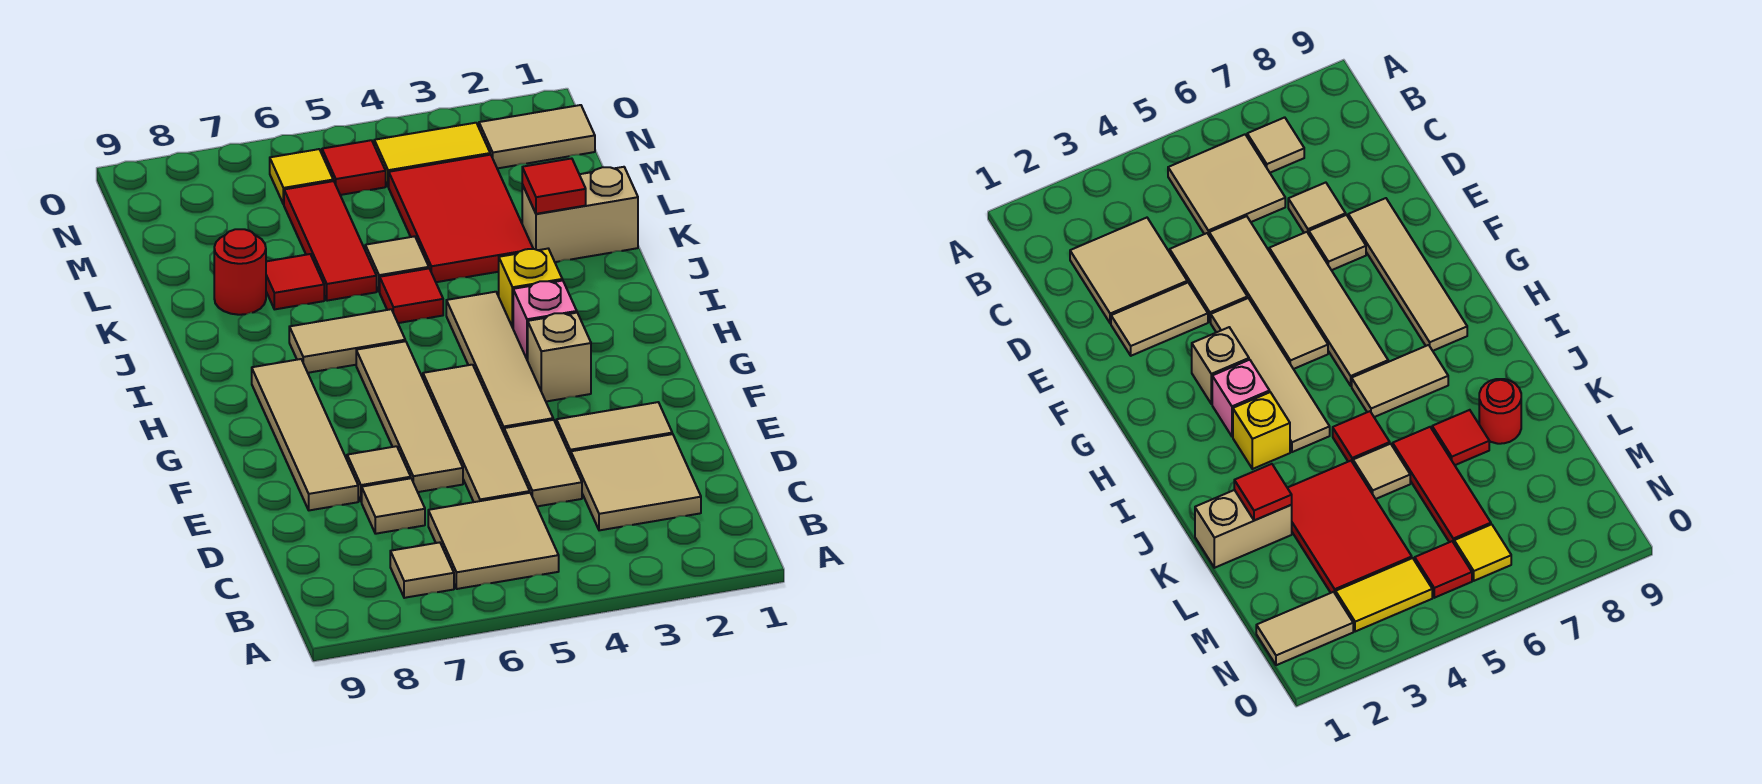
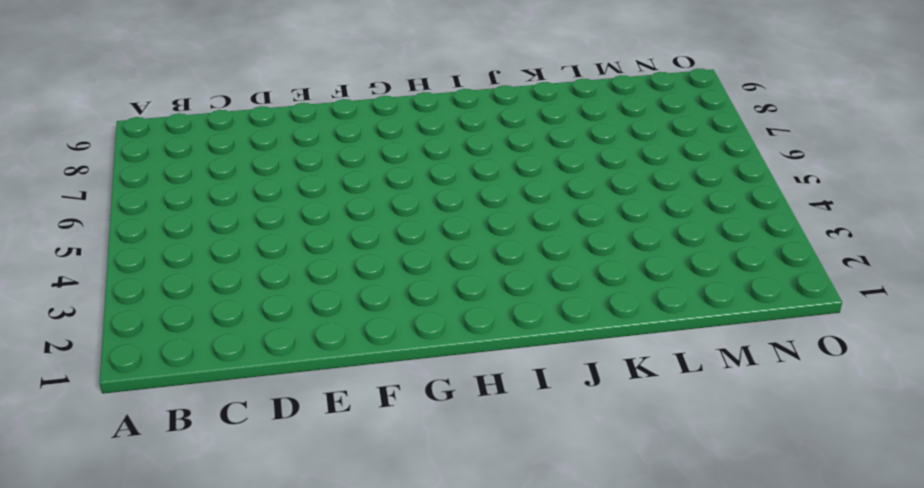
none -> tan 2x2 tile [428,493,559,589]
none -> tan 1x1 tile [390,542,454,598]
none -> tan 2x2 tile [571,434,701,530]

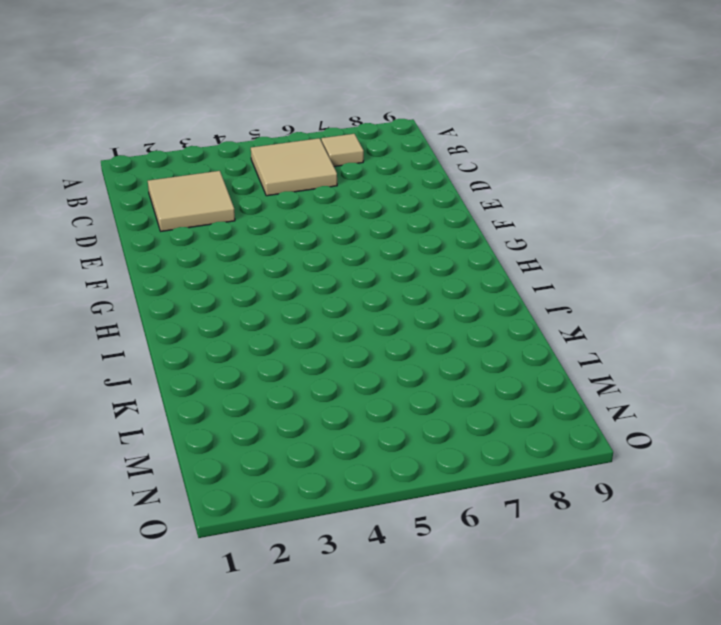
none -> tan 1x2 tile [504,420,582,506]
none -> tan 1x4 tile [423,365,530,502]
none -> tan 1x1 tile [362,478,425,534]

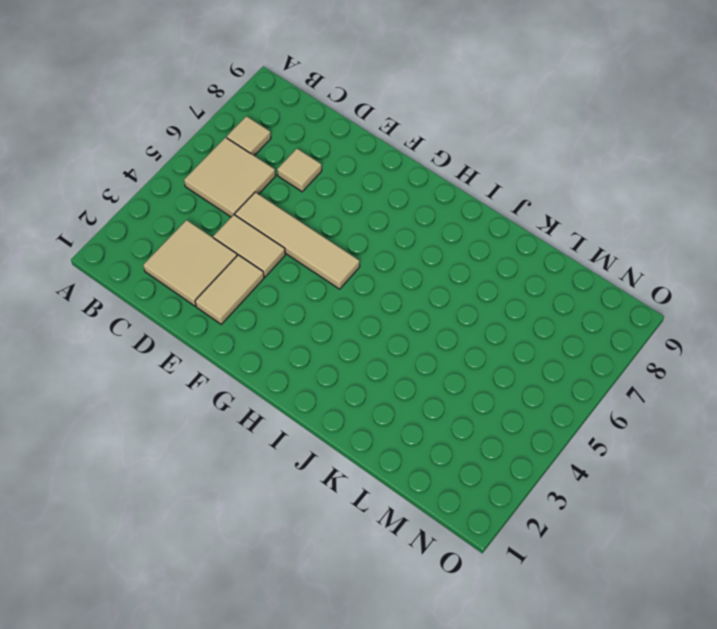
none -> tan 1x4 tile [356,341,463,492]
none -> tan 1x1 tile [347,446,411,502]
none -> tan 1x4 tile [252,359,358,510]

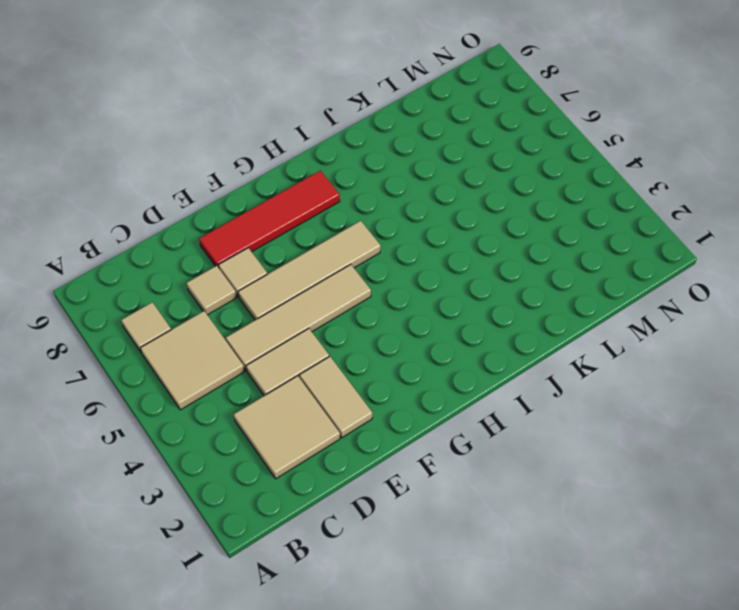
red 1x4 tile [199,171,340,268] -> tan 1x4 tile [252,359,358,510]
none -> tan 1x4 tile [446,292,553,433]
none -> tan 1x1 brick [528,313,591,402]
none -> pink 1x1 brick [513,280,577,361]

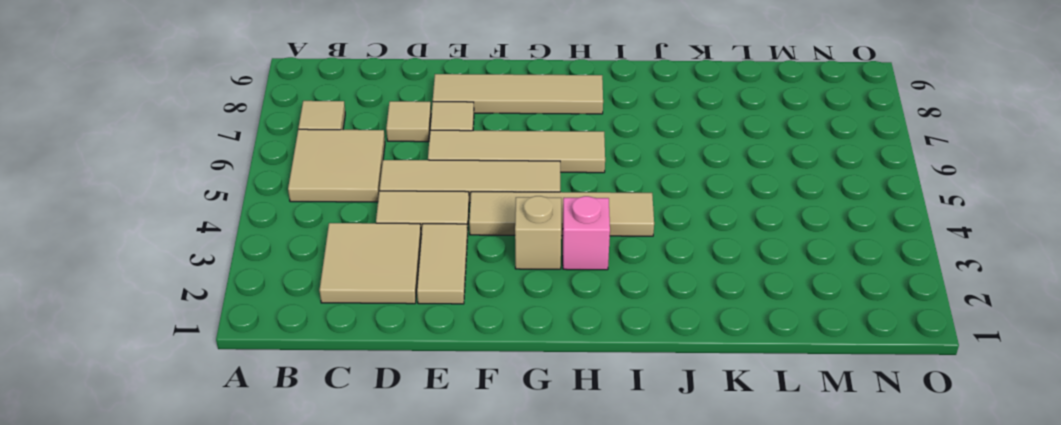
none -> yellow 1x1 brick [499,249,562,328]
none -> tan 1x2 tile [289,309,405,373]
none -> red 1x1 tile [380,269,443,323]

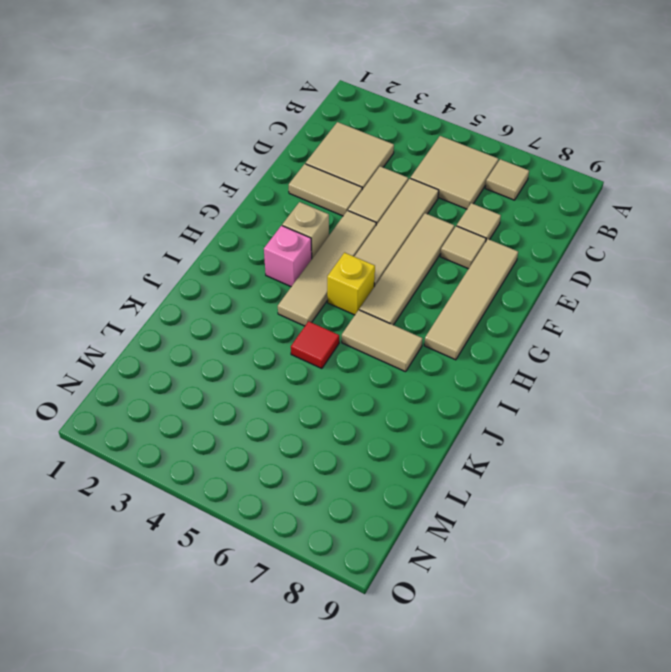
yellow 1x1 brick [327,253,375,315] -> yellow 1x1 brick moved to [499,249,562,328]
none -> tan 1x2 brick [522,167,638,262]
none -> red 2x3 tile [389,155,533,282]
none -> tan 1x1 tile [365,236,429,292]

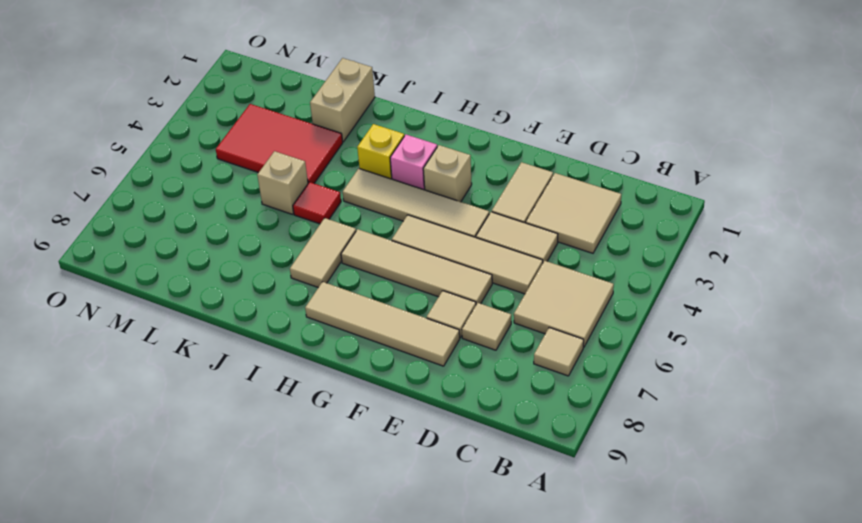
tan 1x1 brick [257,151,308,214] -> tan 1x1 tile [365,236,429,292]
none -> red 1x3 tile [284,181,377,301]
none -> red 1x1 tile [266,254,324,309]
none -> red 1x1 round brick [214,229,266,315]

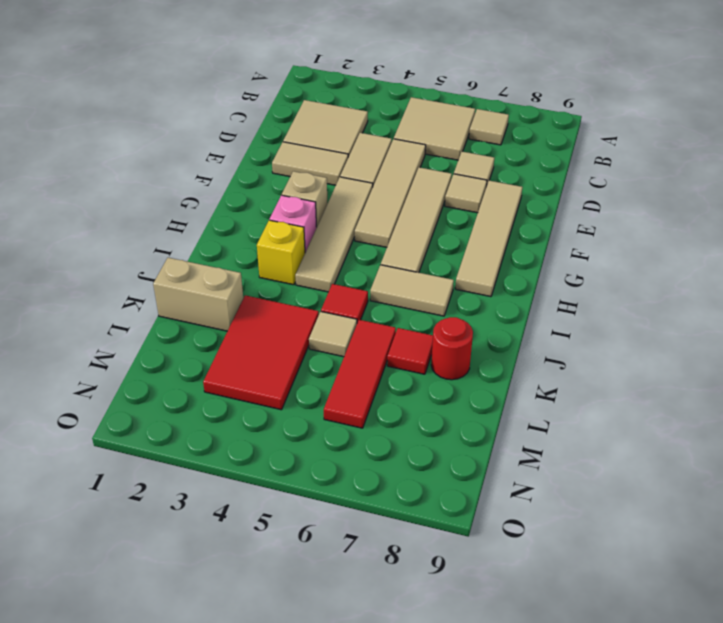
none -> tan 1x2 tile [479,105,595,168]
none -> yellow 1x2 tile [374,123,490,187]
none -> red 1x1 tile [322,140,386,195]

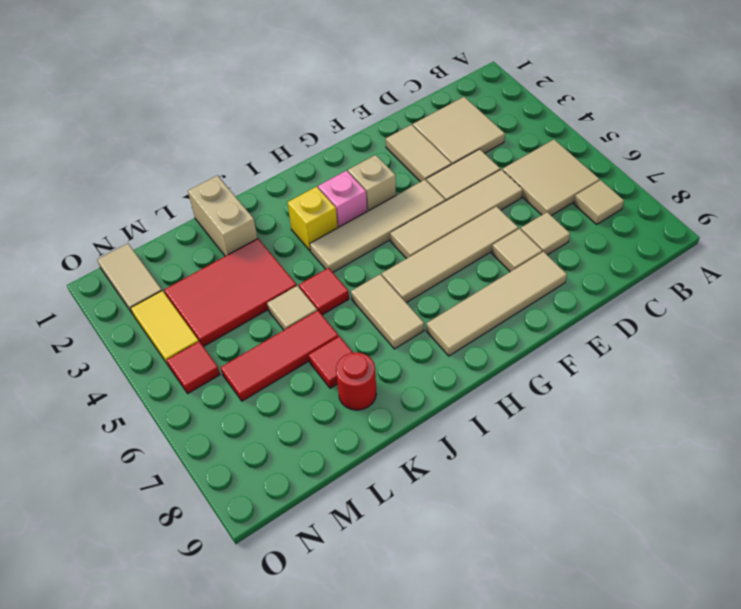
none -> yellow 1x1 tile [270,149,333,204]
none -> red 1x1 tile [522,158,586,214]

